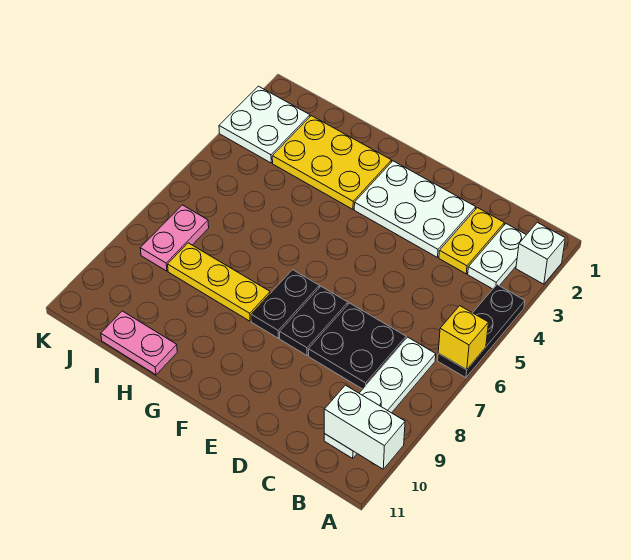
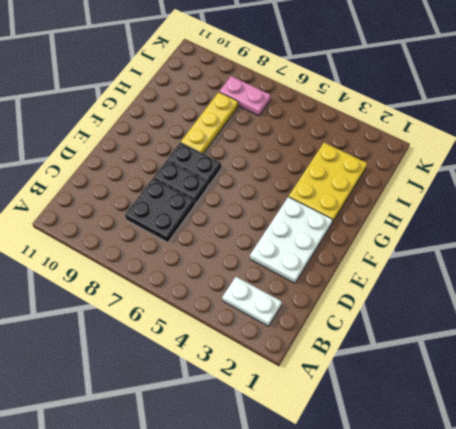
none -> white 1x1 brick [516,222,565,284]
none -> black 1x3 plate [438,285,525,378]
none -> white 1x4 plate [324,337,436,458]

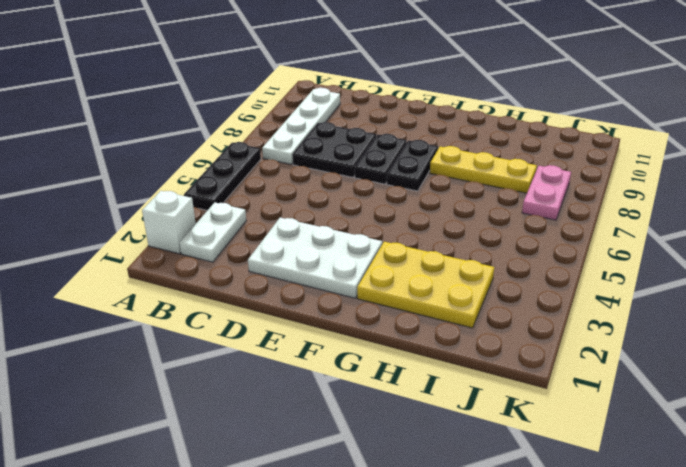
none -> yellow 1x2 plate [439,208,504,274]
none -> pink 1x2 plate [101,311,177,375]
none -> white 2x2 plate [219,86,310,163]

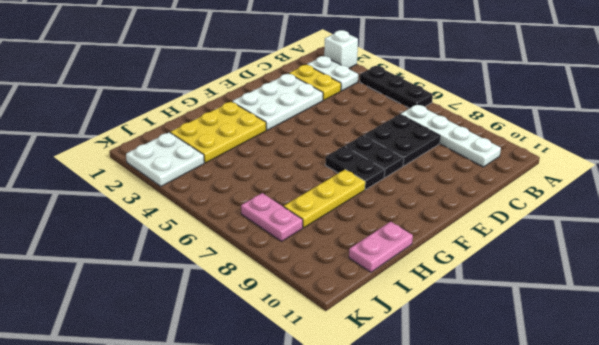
none -> yellow 1x1 brick [438,306,488,370]
none -> white 1x2 brick [324,385,405,469]

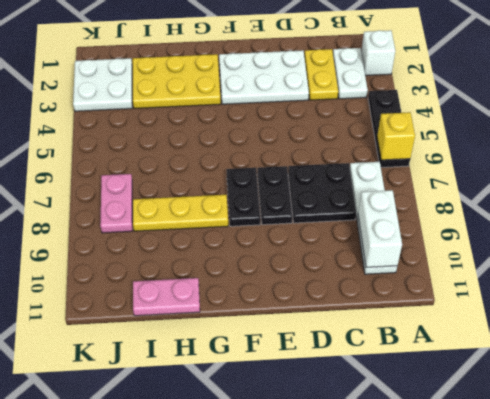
white 1x2 brick [358,190,402,267] -> white 1x2 brick turned to [324,385,405,469]

